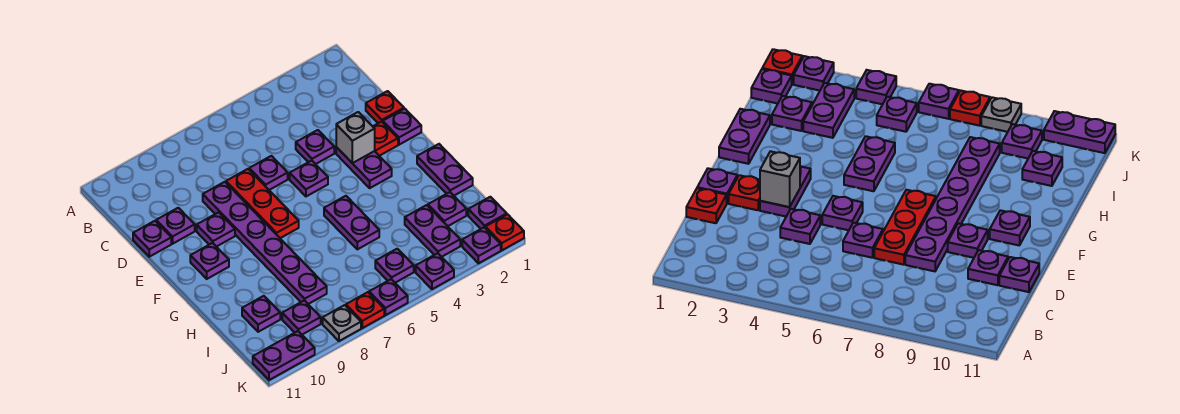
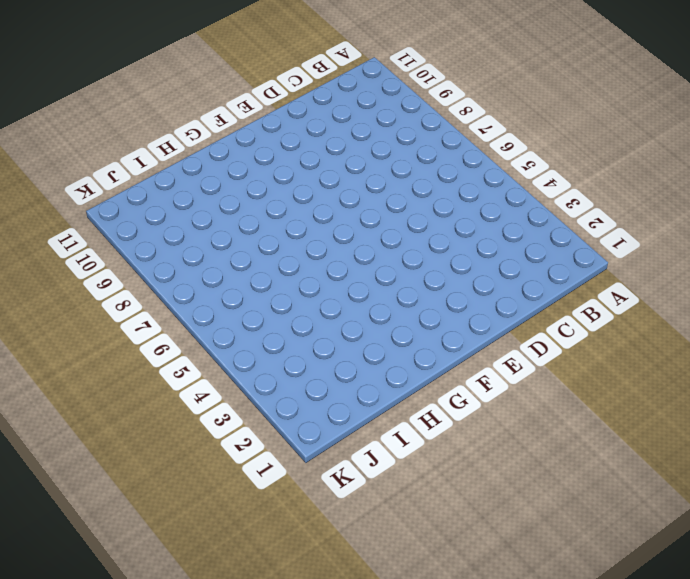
none -> red 1x1 plate [366,91,404,123]
none -> purple 1x1 plate [296,130,334,164]
none -> purple 1x1 plate [249,156,288,190]

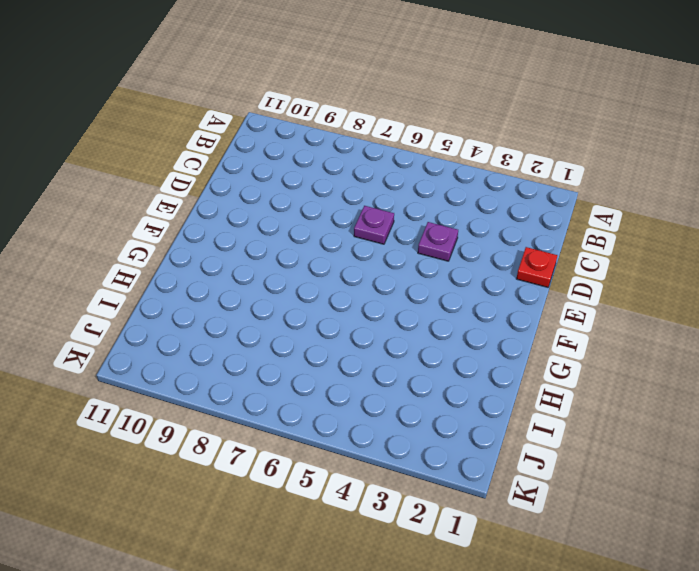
none -> red 1x3 plate [226,169,299,238]
none -> purple 1x6 plate [203,182,327,304]
none -> purple 1x1 plate [156,208,195,244]

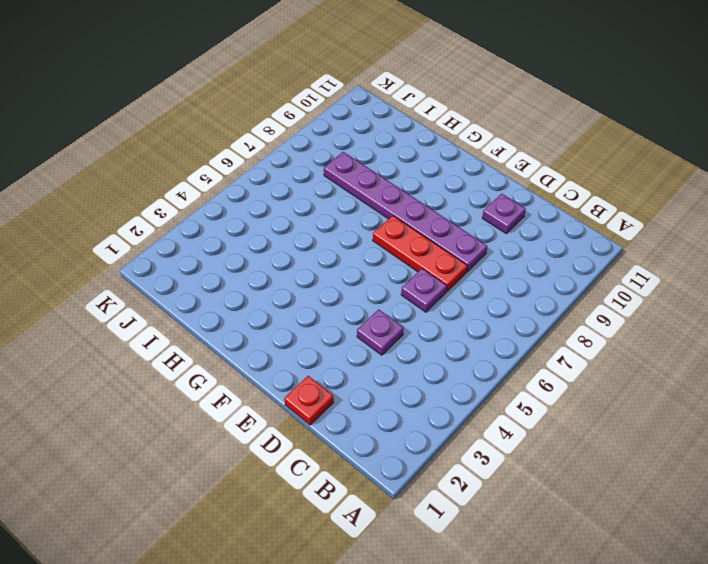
none -> purple 1x1 plate [133,221,171,257]
none -> purple 1x1 plate [383,109,421,145]
none -> red 1x1 plate [373,122,398,156]

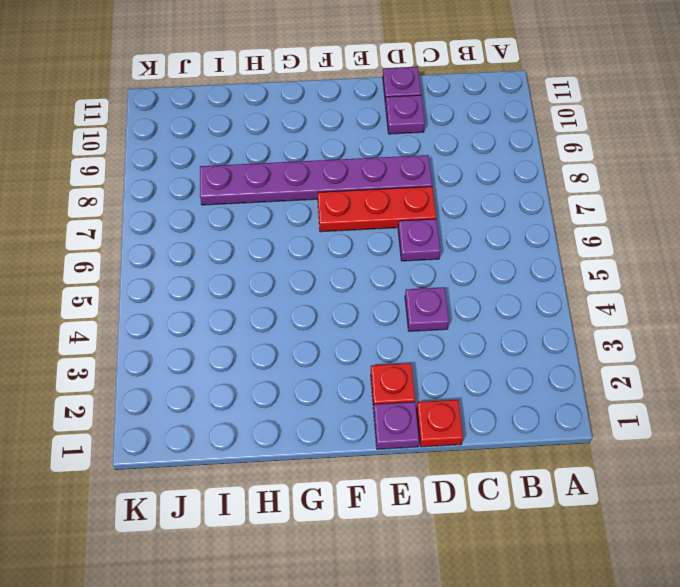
none -> purple 1x2 plate [336,147,392,188]
none -> purple 1x1 plate [290,161,328,196]
none -> purple 1x1 plate [197,212,235,247]

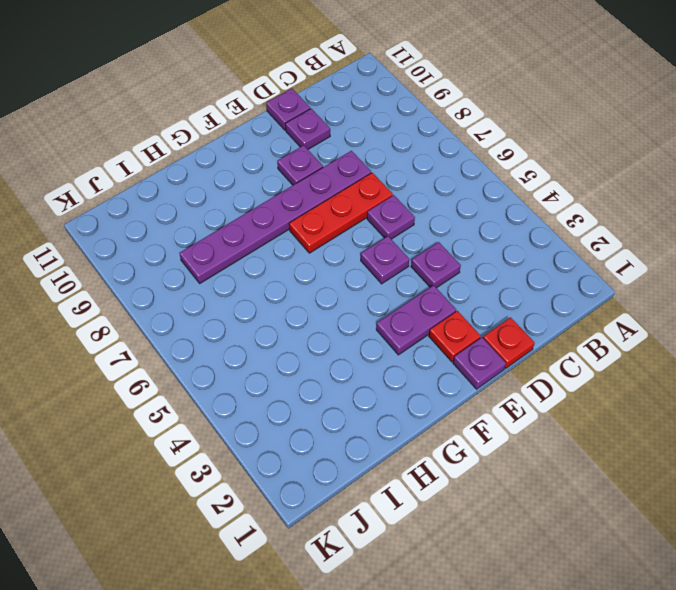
none -> purple 1x1 plate [190,243,229,279]
none -> purple 1x2 plate [417,144,473,195]
none -> purple 1x2 plate [324,196,379,249]

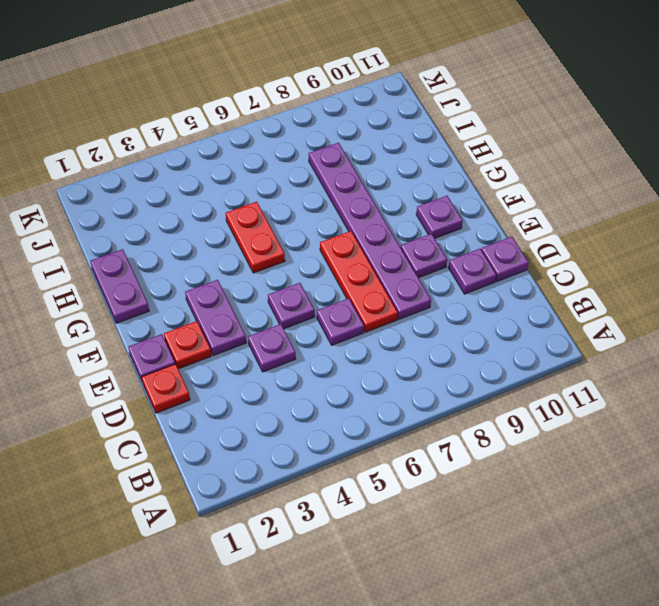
red 1x2 plate [226,202,285,273] -> purple 1x2 plate [324,196,379,249]
none -> purple 1x1 plate [428,192,466,226]
none -> purple 1x2 plate [405,205,460,257]
none -> purple 1x1 plate [242,296,280,332]

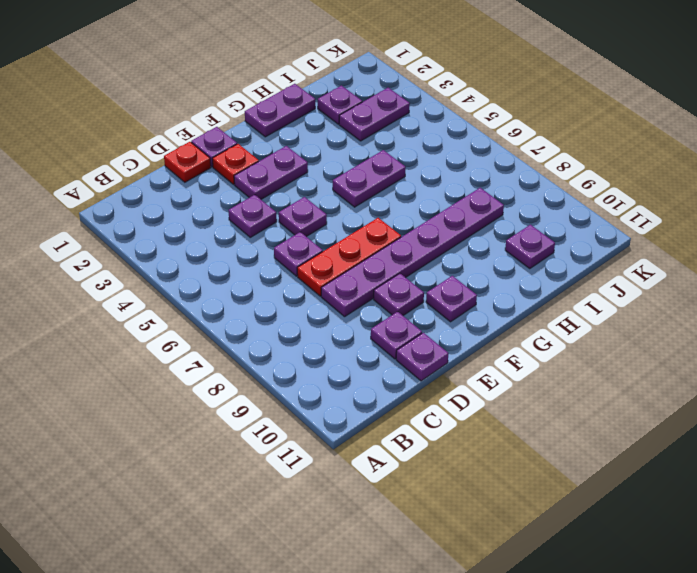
none -> purple 1x1 plate [468,197,507,229]
none -> purple 1x1 plate [375,249,414,283]
none -> purple 1x1 plate [282,300,321,335]

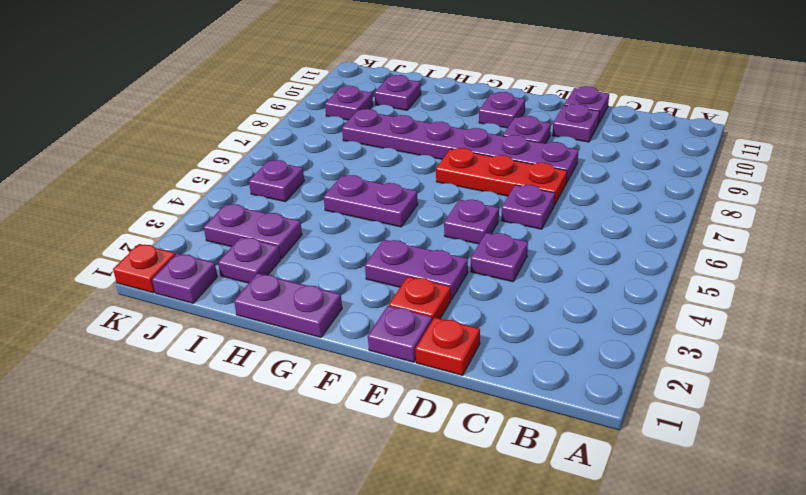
none -> purple 1x1 plate [462,227,501,263]
none -> purple 1x1 plate [416,253,454,289]
none -> purple 1x1 plate [369,279,408,315]

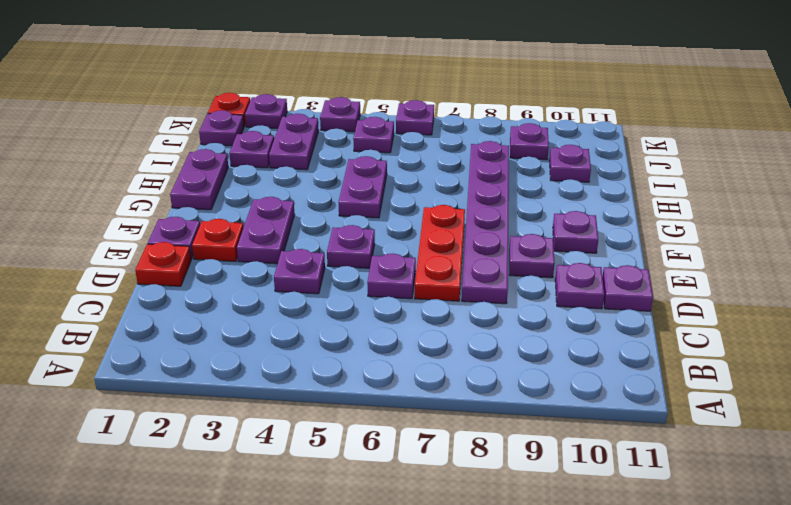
none -> red 1x1 plate [346,292,384,328]
none -> grey 1x1 plate [323,305,361,341]
none -> purple 1x2 plate [253,331,315,380]

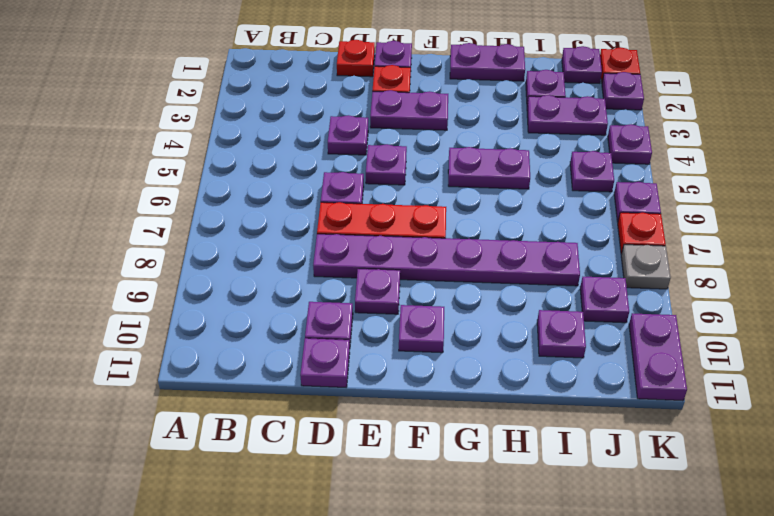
none -> grey 1x1 brick [336,112,375,163]

